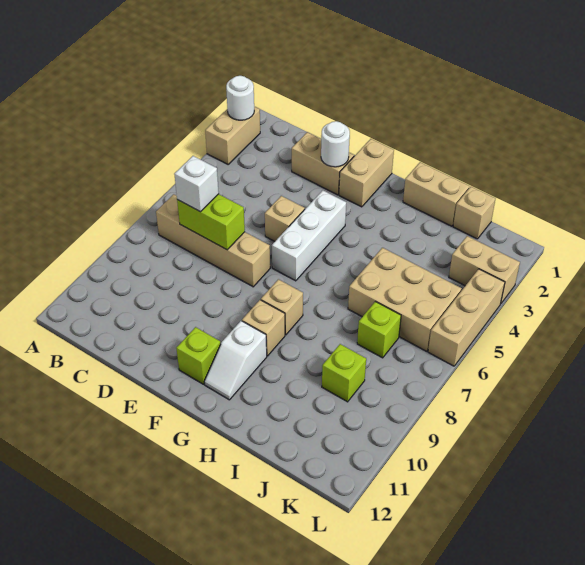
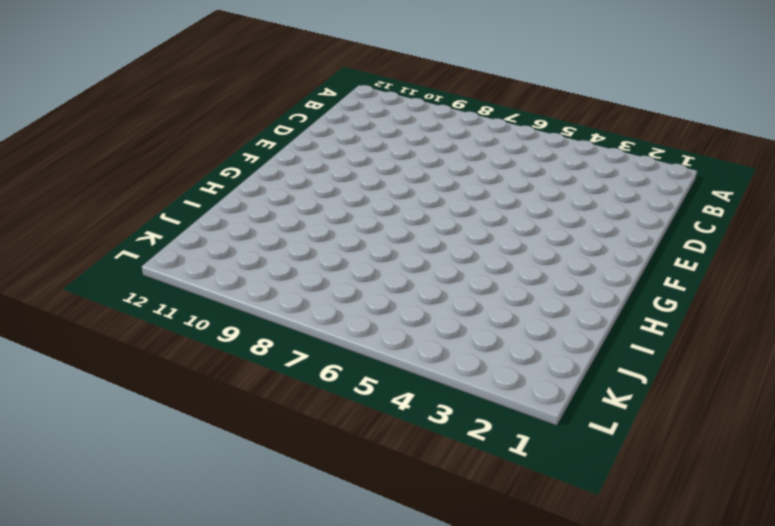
none -> tan 1x2 brick [205,106,260,164]
none -> tan 1x4 brick [156,194,270,287]
none -> tan 1x2 brick [292,132,354,195]

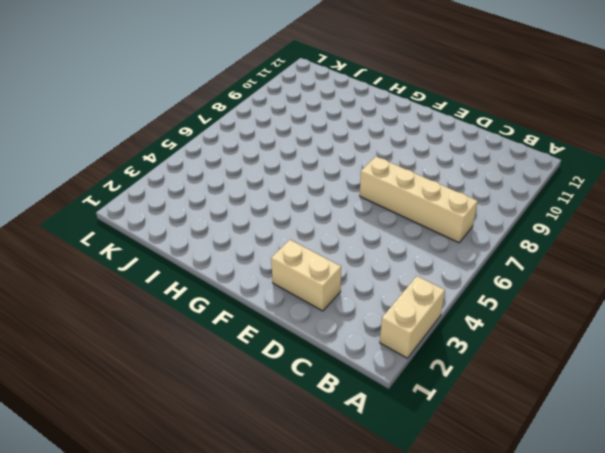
none -> tan 1x1 brick [265,196,305,241]
none -> tan 1x2 brick [339,139,394,207]
none -> white 1x3 brick [272,190,346,281]

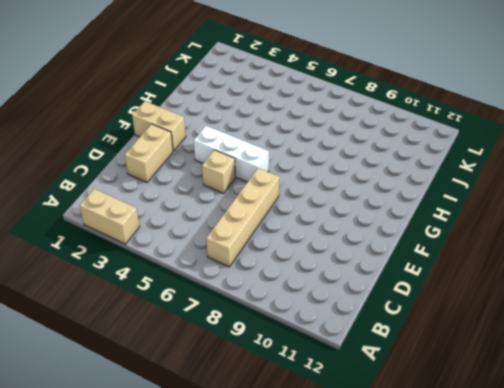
none -> lime 1x1 brick [176,327,221,384]
none -> tan 1x1 brick [261,279,303,335]
none -> tan 1x1 brick [242,300,285,356]

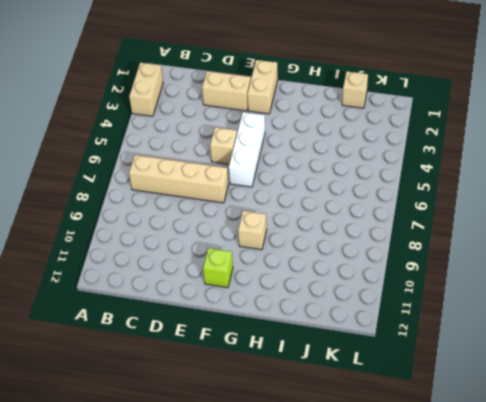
none -> tan 1x1 brick [261,279,303,335]
none -> white 1x2 slope [204,321,267,400]
none -> tan 1x2 brick [403,162,469,226]

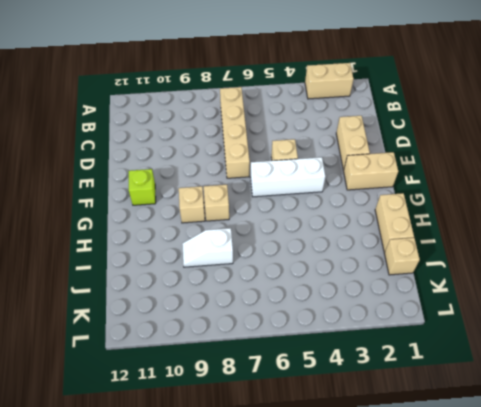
white 1x2 slope [182,228,233,267] -> white 1x2 slope moved to [204,321,267,400]
none -> tan 2x3 brick [348,248,462,351]
none -> lime 1x1 brick [357,302,401,358]
none -> lime 1x1 brick [322,344,366,402]

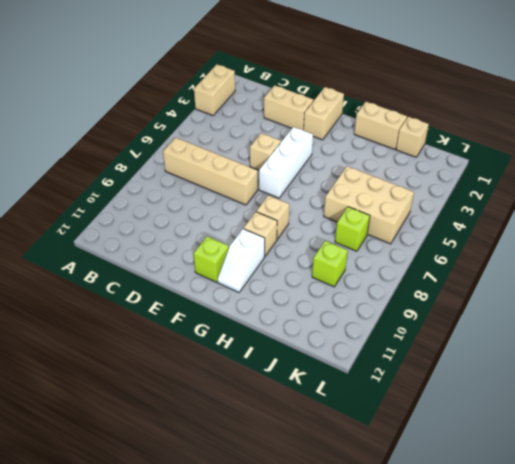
none -> tan 1x2 brick [449,236,520,303]
none -> tan 1x3 brick [428,269,505,366]
none -> white 1x1 round brick [226,76,254,120]

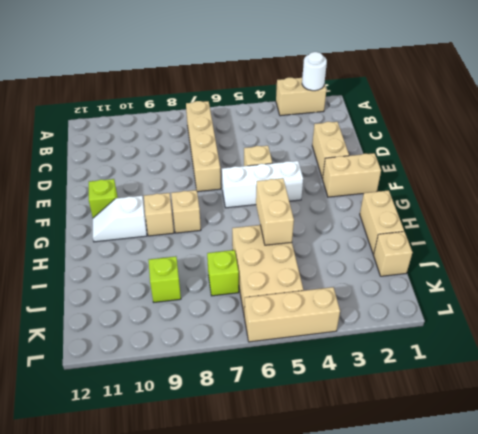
tan 1x2 brick [256,178,294,245] -> tan 1x2 brick moved to [449,236,520,303]
none -> lime 1x2 brick [177,194,245,250]
none -> white 1x1 round brick [321,121,350,167]
none -> white 1x1 brick [174,156,219,212]

